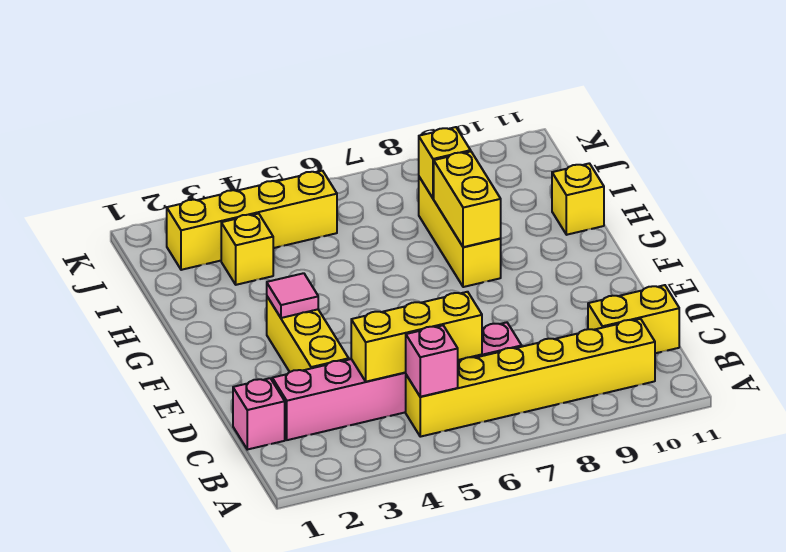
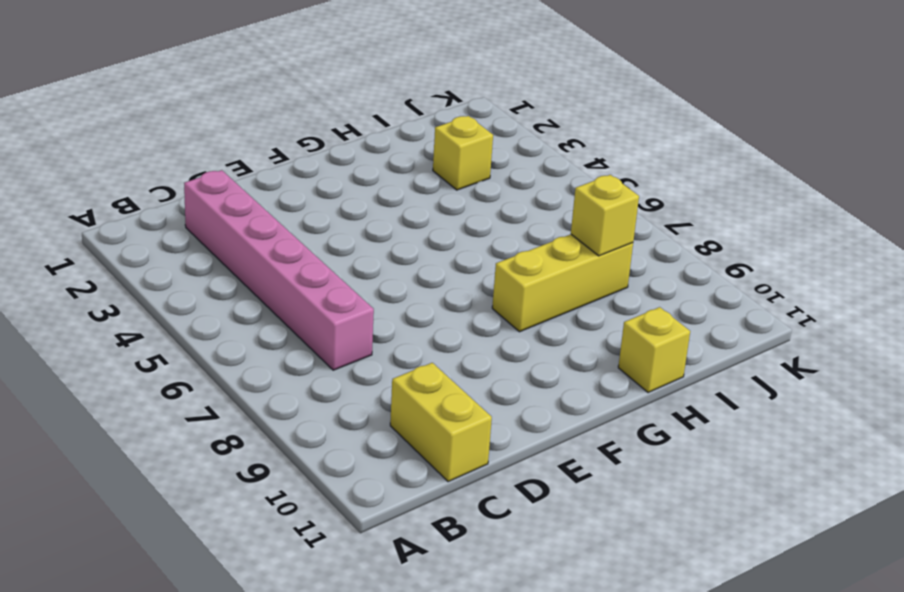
none -> yellow 1x6 brick [406,319,655,437]
none -> pink 1x1 brick [233,378,285,450]
none -> yellow 1x3 brick [267,297,349,372]

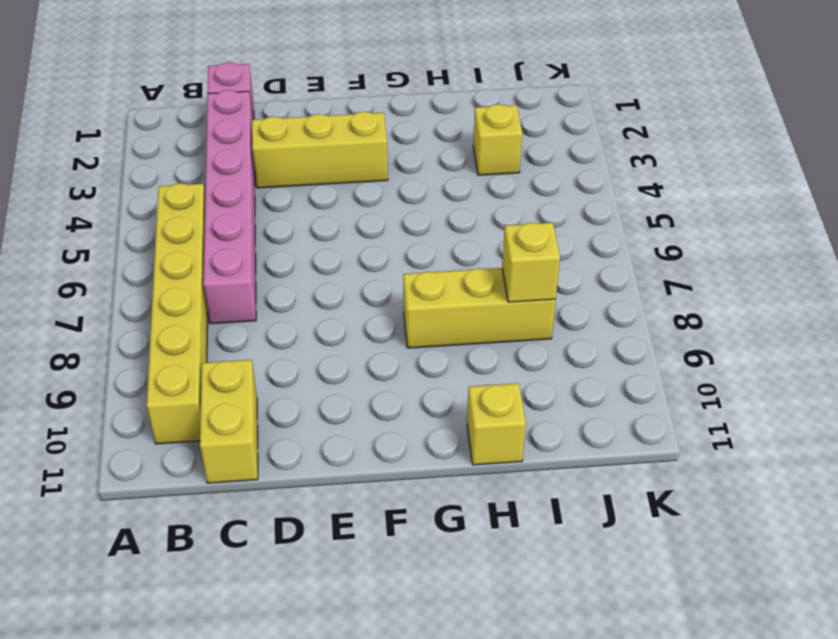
none -> yellow 1x4 brick [167,171,337,270]
none -> pink 1x1 brick [406,326,458,397]
none -> yellow 1x3 brick [351,292,482,382]

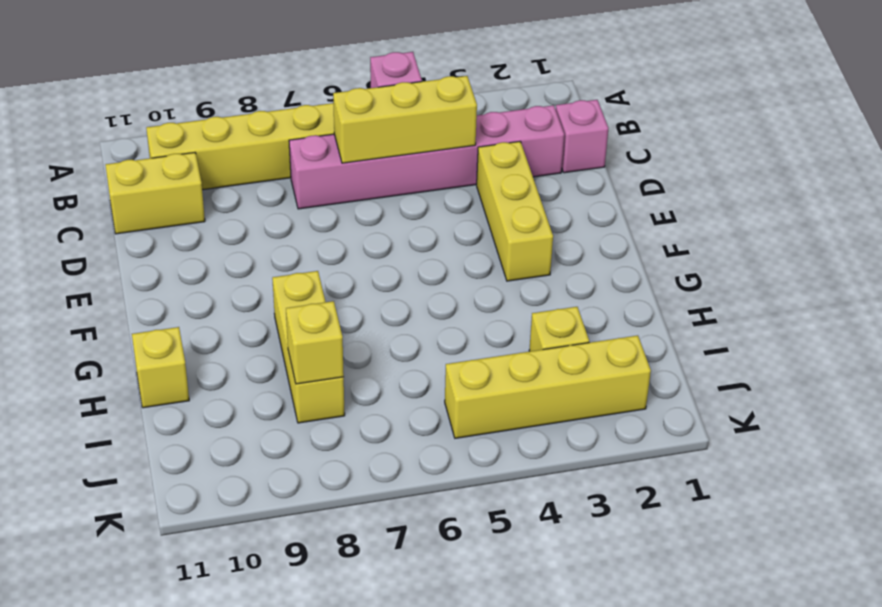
none -> pink 1x1 tile [267,273,318,318]
none -> yellow 1x2 brick [434,152,501,247]

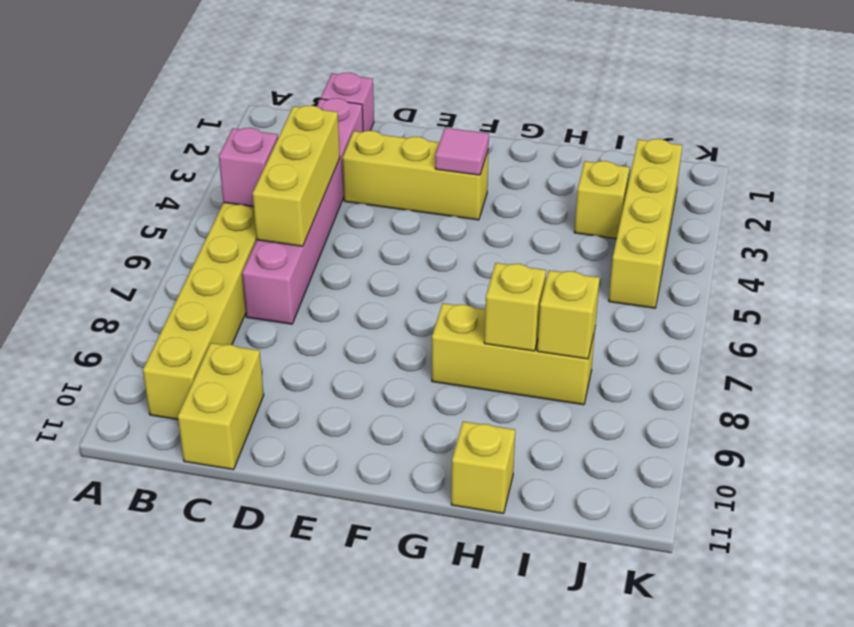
yellow 1x1 brick [484,263,546,351] -> yellow 1x2 brick [434,152,501,247]

